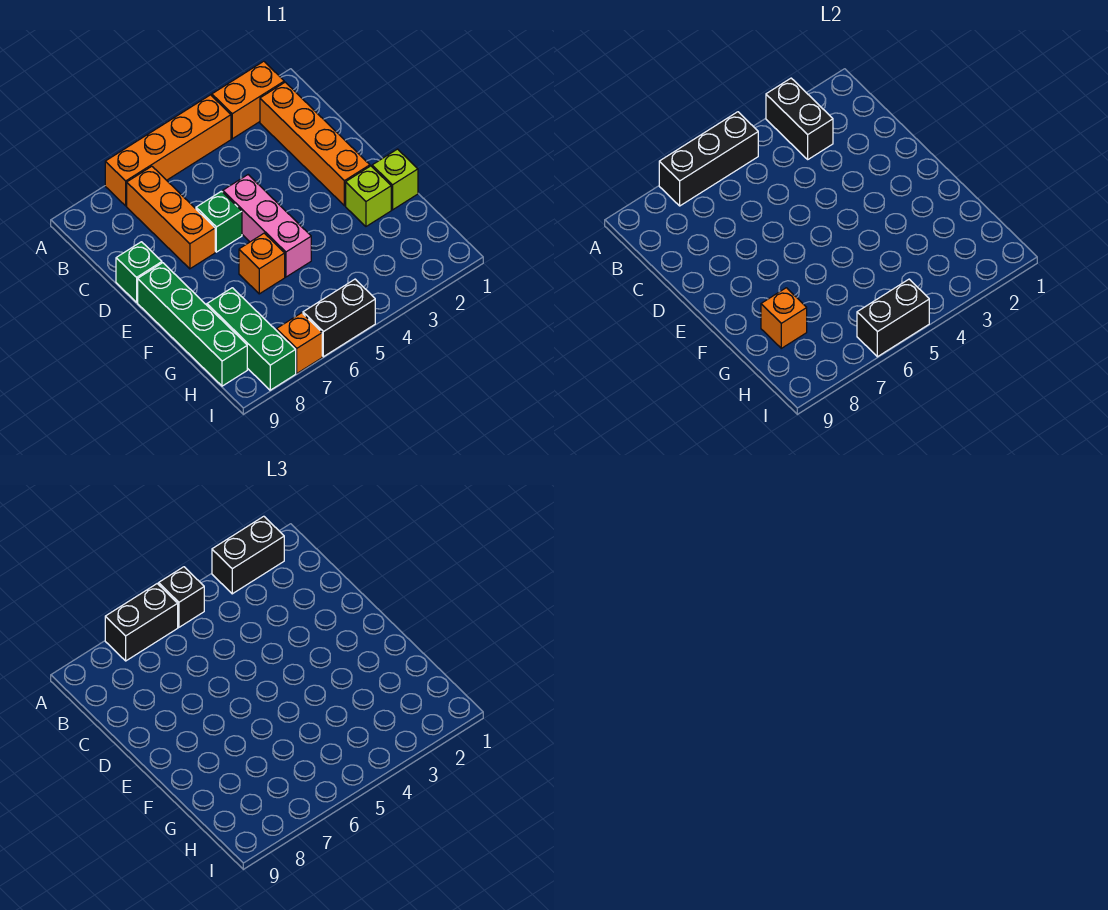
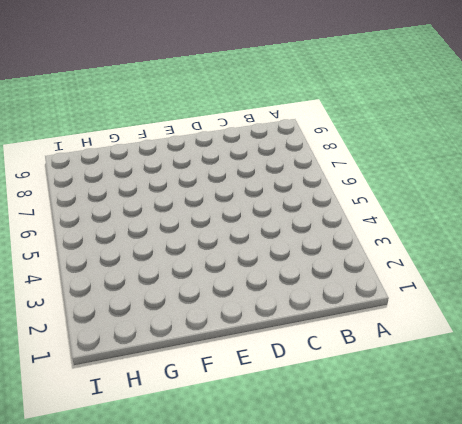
none -> orange 1x2 brick [212,61,284,139]
none -> orange 1x4 brick [105,95,231,206]
none -> orange 1x4 brick [260,82,370,206]

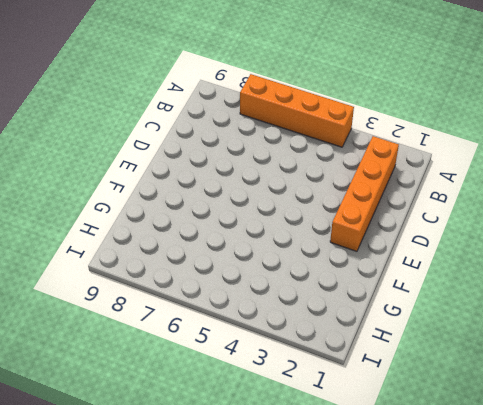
none -> orange 1x2 brick [212,61,284,139]
none -> orange 1x3 brick [127,166,215,269]
none -> pink 1x3 brick [223,175,311,277]

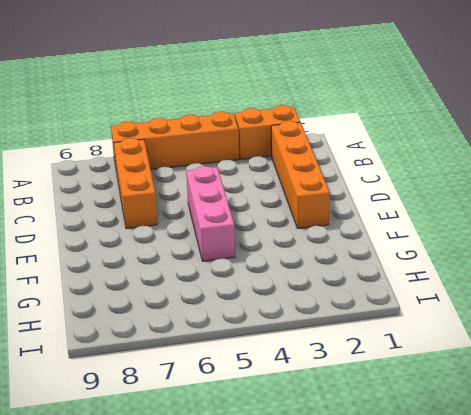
none -> green 1x1 brick [196,191,242,252]
none -> green 1x1 brick [116,242,162,302]
none -> green 1x4 brick [138,263,247,386]

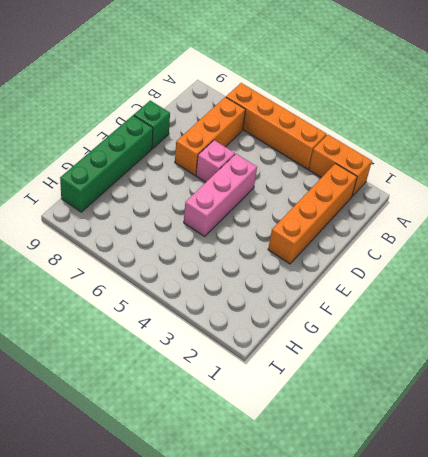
pink 1x1 brick [196,140,235,182] -> green 1x1 brick [196,191,242,252]
none -> lime 1x1 brick [372,149,418,210]
none -> lime 1x1 brick [346,166,391,226]
none -> orange 1x1 brick [239,233,285,294]

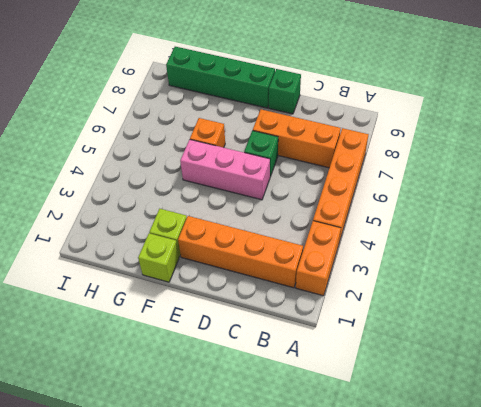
none -> green 1x3 brick [207,288,296,390]
none -> black 1x2 brick [303,279,375,357]
none -> orange 1x1 brick [276,313,322,373]

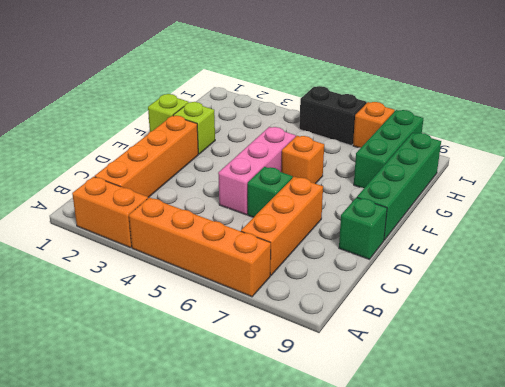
none -> black 1x2 brick [766,78,833,159]
none -> black 1x3 brick [659,112,758,206]
none -> orange 1x1 brick [761,288,807,348]

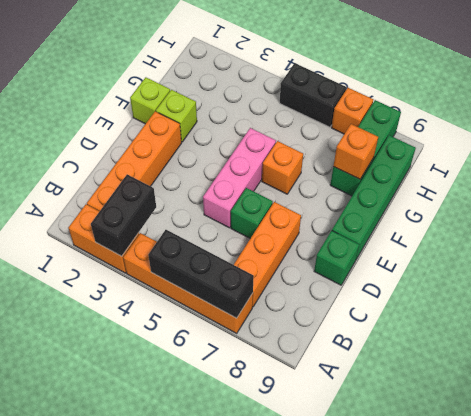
none -> black 1x2 brick [857,279,929,357]
none -> black 1x2 brick [212,516,284,594]
none -> black 1x1 brick [159,567,204,627]

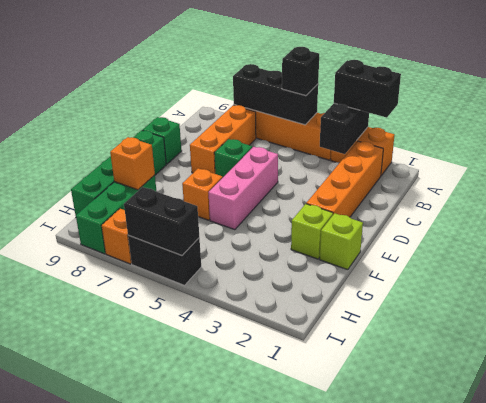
none -> black 1x2 brick [105,584,178,661]

